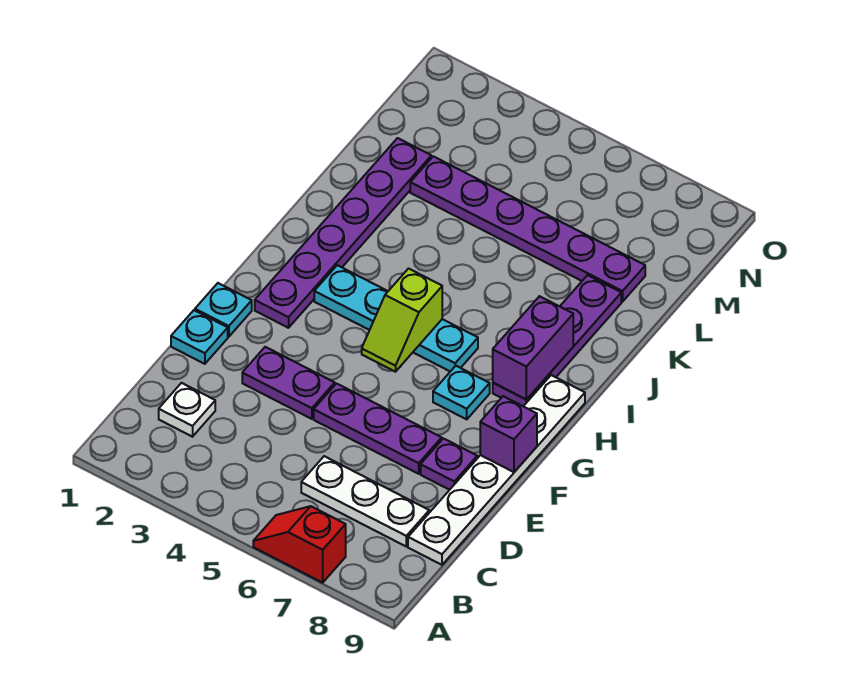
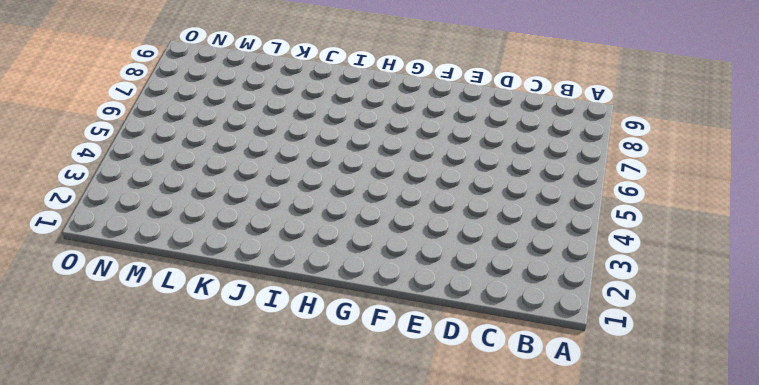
none -> red 1x2 slope [253,506,346,583]
none -> white 1x1 plate [159,383,215,437]
none -> white 1x3 plate [301,456,429,546]

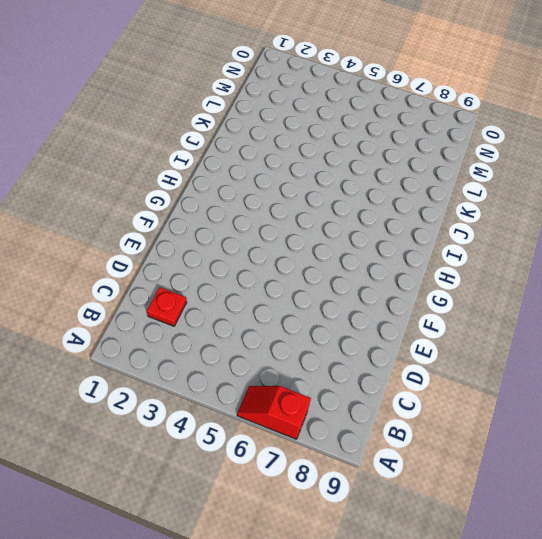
red 1x1 plate [147,287,187,326] -> white 1x1 plate [159,383,215,437]
none -> white 1x3 plate [301,456,429,546]
none -> white 1x6 plate [408,375,585,565]
none -> cyan 1x1 plate [171,310,228,364]

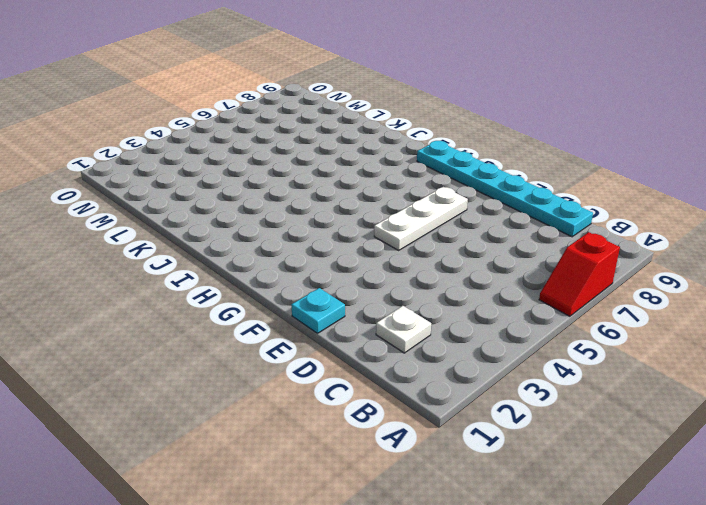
cyan 1x6 plate [417,141,593,237] -> white 1x6 plate [408,375,585,565]
white 1x3 plate [374,187,468,250] -> white 1x3 plate moved to [301,456,429,546]
none -> purple 1x2 plate [242,347,335,419]
none -> purple 1x3 plate [314,384,442,474]
none -> purple 1x1 plate [421,439,477,490]

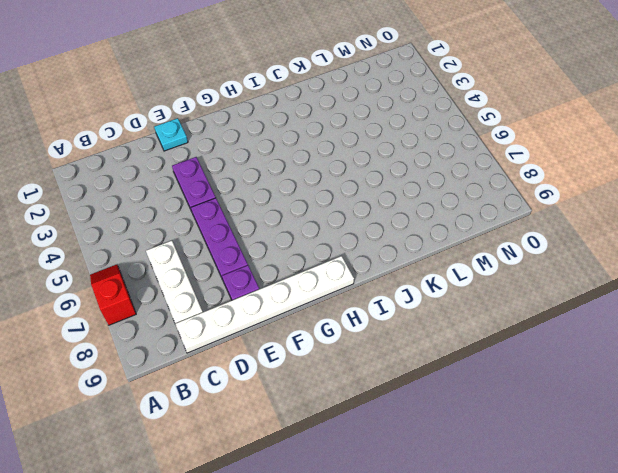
none -> white 1x1 plate [159,383,215,437]
none -> cyan 1x1 plate [195,283,252,337]
none -> purple 1x6 plate [255,138,431,328]

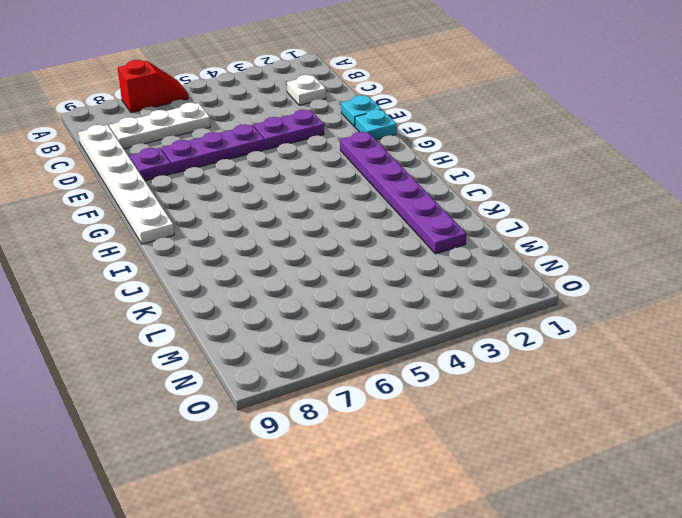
none -> cyan 1x1 plate [433,366,490,419]
none -> cyan 1x4 plate [314,265,478,371]
none -> purple 1x4 plate [493,275,621,406]

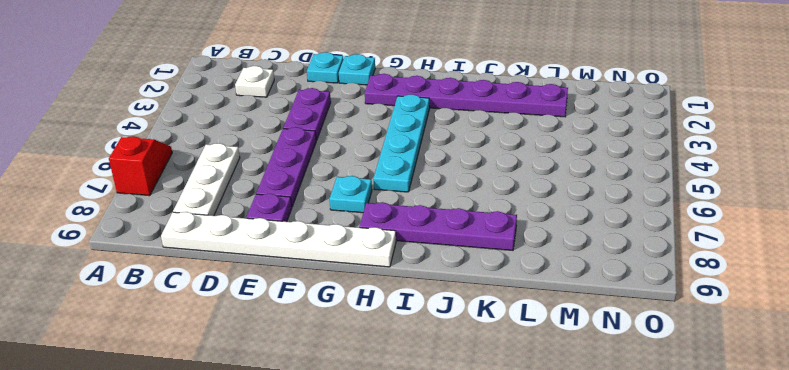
none -> purple 1x6 plate [410,156,645,302]
none -> purple 1x1 brick [480,396,537,472]
none -> lime 1x2 slope [362,269,442,372]

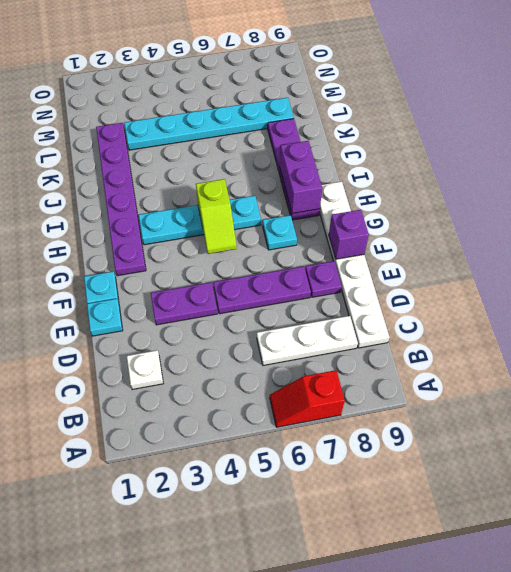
cyan 1x6 plate [124,98,294,150] -> purple 1x6 plate [410,156,645,302]

